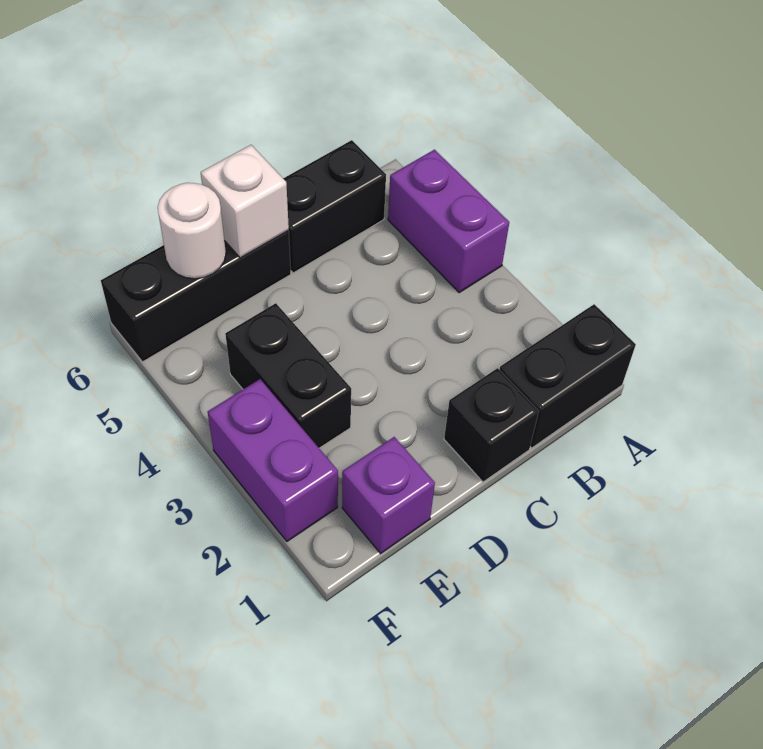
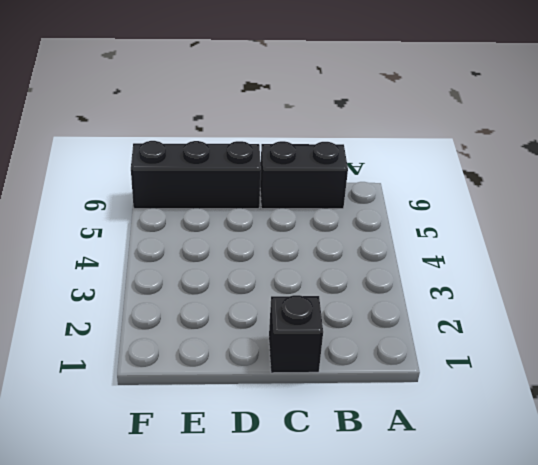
none -> black 1x2 brick [499,304,636,448]
none -> purple 1x2 brick [388,150,509,292]

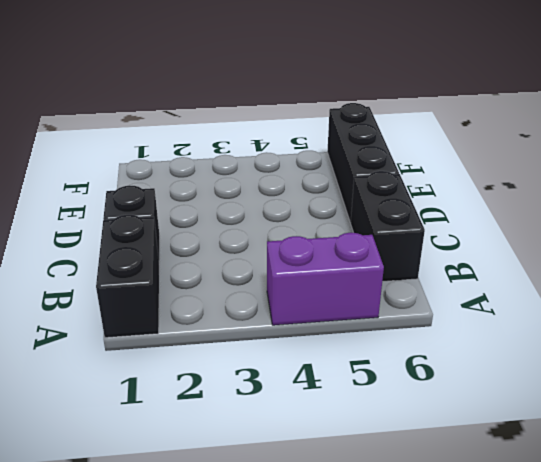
none -> purple 1x1 brick [342,437,435,553]
none -> black 1x2 brick [225,303,351,448]

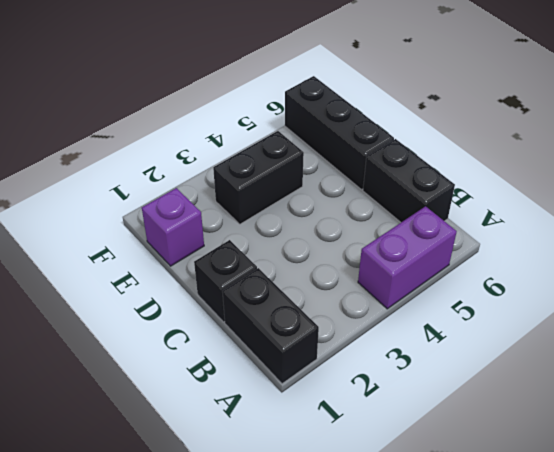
none -> purple 1x2 brick [208,379,338,541]
none -> white 1x1 brick [201,145,289,258]

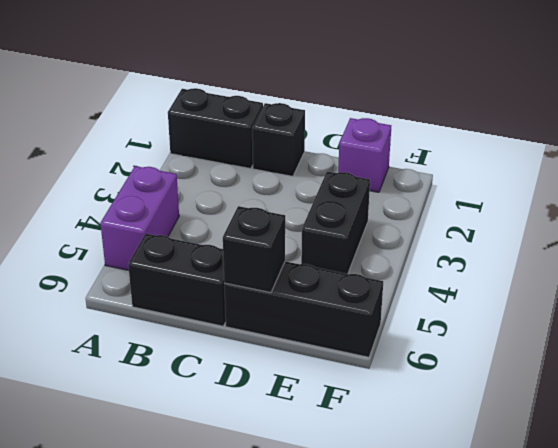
black 1x1 brick [223,206,285,293] -> white 1x1 brick [201,145,289,258]
none -> purple 1x2 brick [208,379,338,541]
none -> white 1x1 round brick [158,183,226,279]

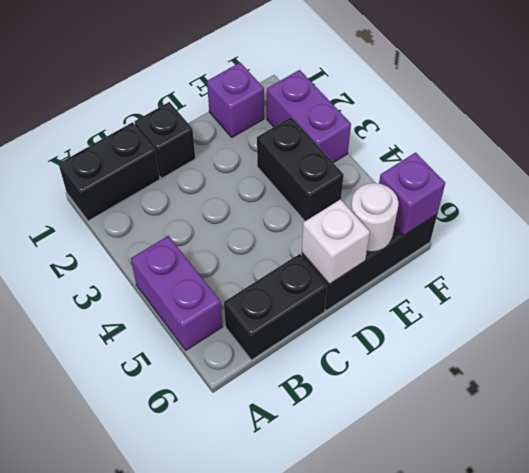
purple 1x1 brick [379,152,445,235] -> none

